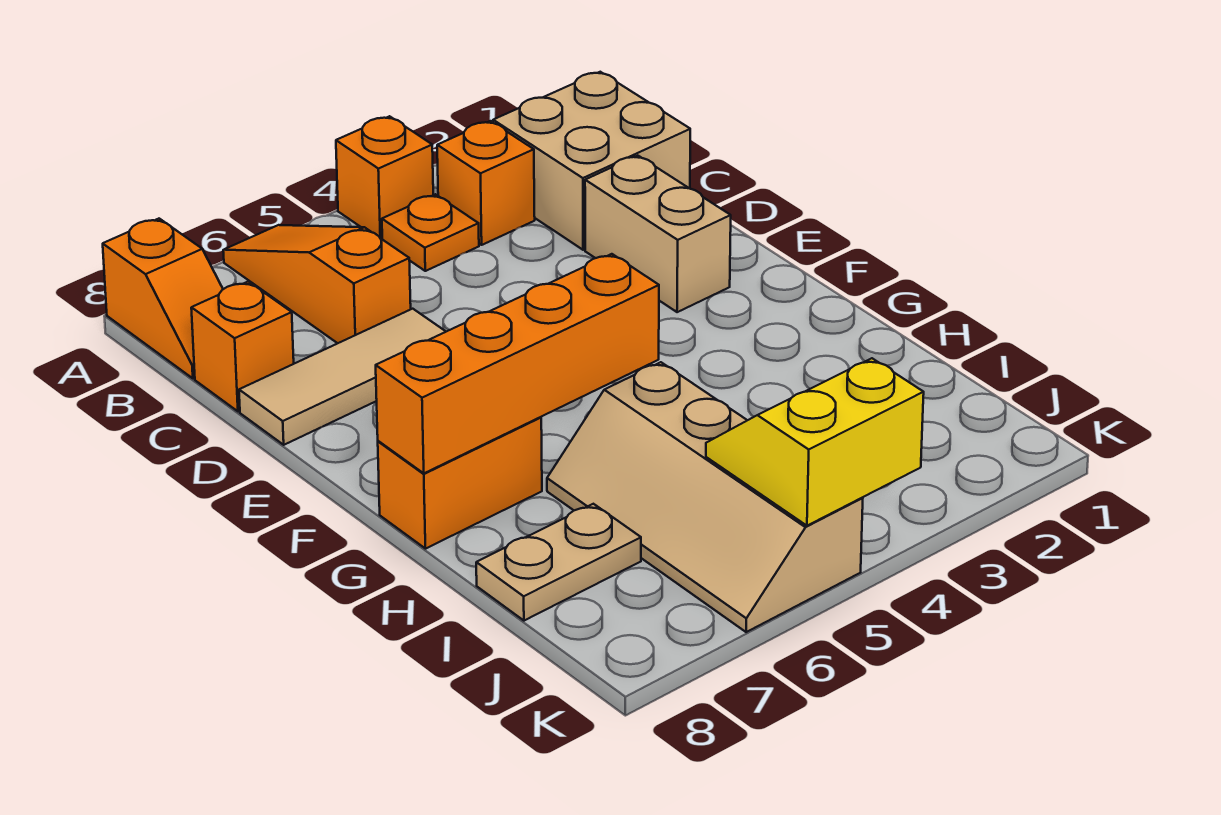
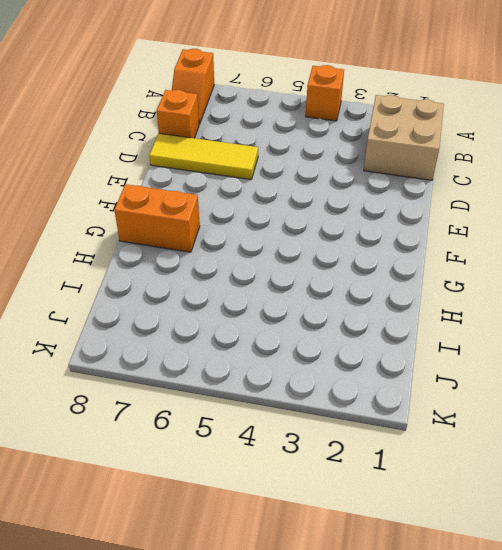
yellow 1x3 tile [149,133,258,180] -> tan 1x3 tile [239,309,446,445]
none -> orange 1x3 slope [223,225,411,343]
none -> orange 1x1 brick [437,121,535,245]
none -> orange 1x1 plate [382,194,479,271]

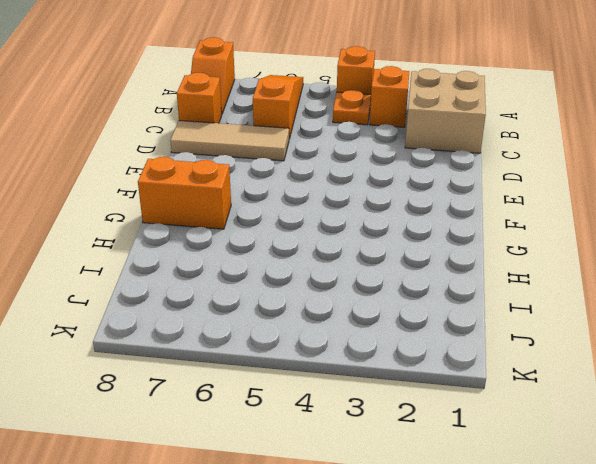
none -> tan 1x2 brick [585,156,731,312]
none -> tan 2x4 slope [547,362,863,632]
none -> tan 1x2 plate [476,504,641,621]

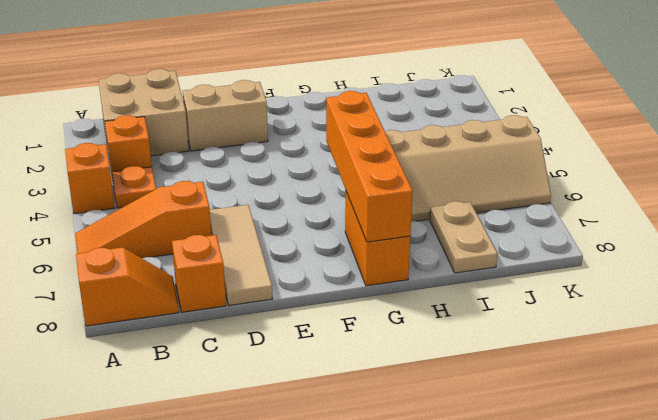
none -> yellow 2x2 slope [706,358,924,526]

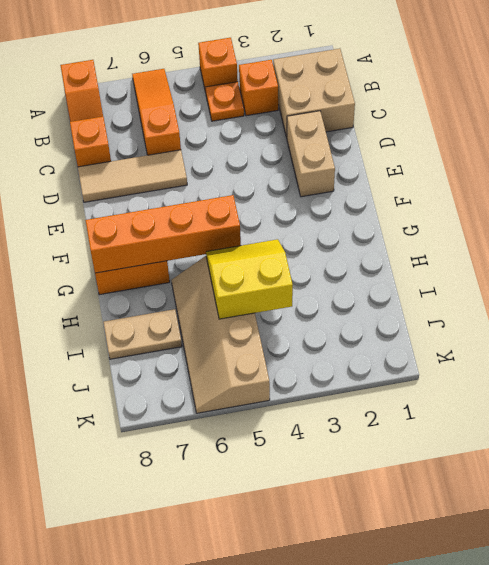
yellow 2x2 slope [206,239,293,319] -> yellow 2x2 slope moved to [706,358,924,526]

